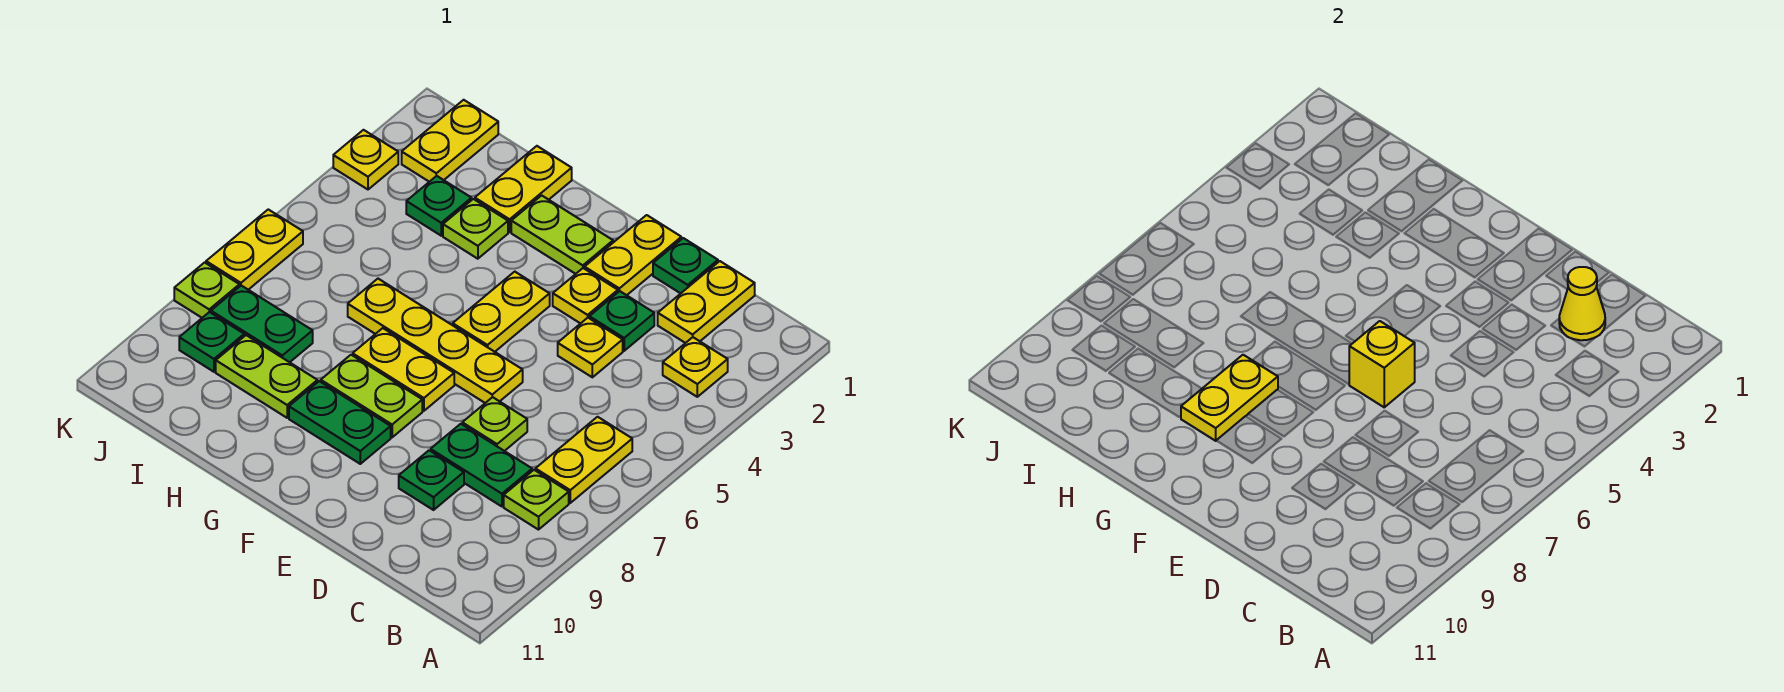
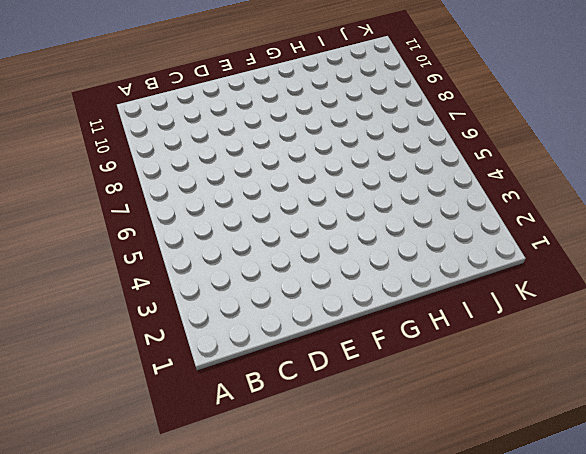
none -> yellow 1x1 plate [663,337,728,397]
none -> yellow 1x2 plate [535,417,632,503]
none -> lime 1x1 plate [504,470,569,530]
none -> yellow 1x2 plate [658,261,755,343]

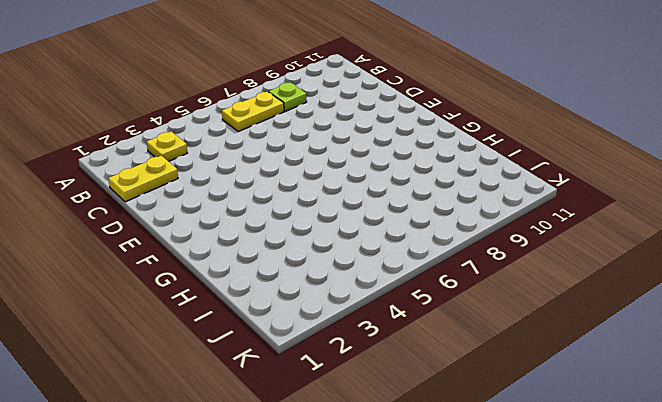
none -> green 1x2 plate [431,424,532,506]
none -> green 1x1 plate [653,238,718,293]
none -> green 1x1 plate [589,291,654,351]
none -> yellow 1x1 plate [558,318,623,377]

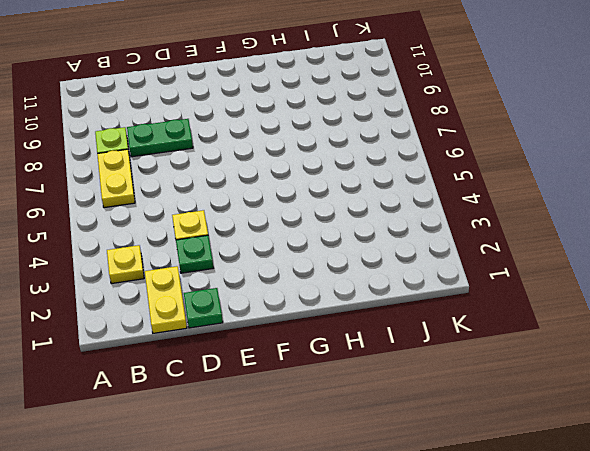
none -> lime 1x1 plate [462,397,527,451]
none -> green 1x1 plate [399,450,464,510]
none -> yellow 1x2 plate [585,215,681,295]
none -> yellow 1x1 plate [553,268,618,324]

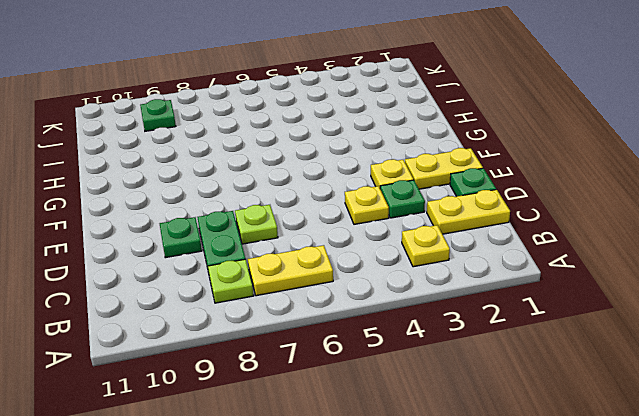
none -> yellow 1x4 plate [348,279,523,403]
none -> lime 1x2 plate [511,195,613,274]
none -> yellow 1x2 plate [453,272,550,352]
none -> yellow 1x2 plate [353,328,454,411]

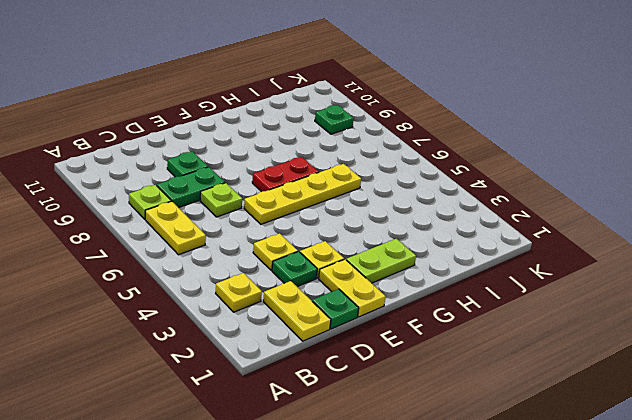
red 1x2 plate [252,157,319,192] -> yellow 1x2 plate [353,328,454,411]
none -> yellow 1x2 plate [453,272,550,352]
none -> lime 1x2 plate [321,355,422,437]
none -> green 1x2 plate [289,381,391,464]
none -> yellow 1x2 plate [475,146,572,232]

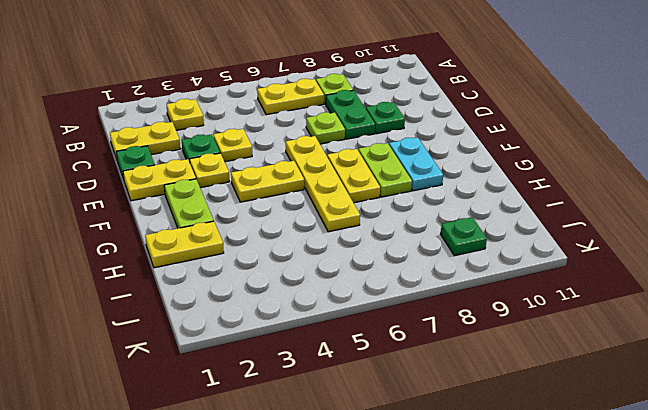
cyan 1x2 plate [389,137,443,191] -> green 1x2 plate [289,381,391,464]
none -> lime 1x1 plate [443,199,508,259]
none -> lime 1x2 plate [216,335,317,418]
none -> green 1x1 plate [406,176,472,236]
none -> green 1x2 plate [211,286,313,362]

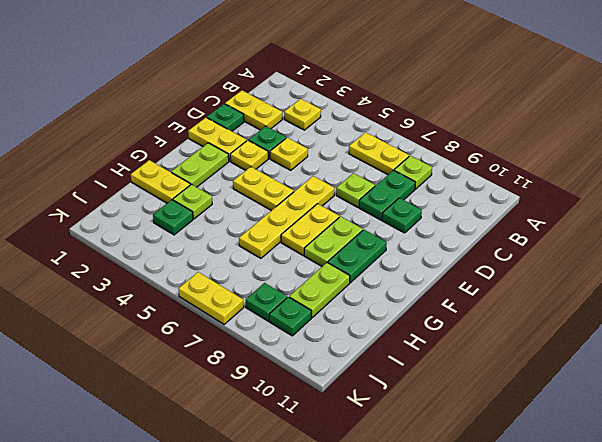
green 1x1 plate [246,283,287,321] -> green 1x2 plate [211,286,313,362]
none -> yellow 1x2 plate [402,100,498,182]
none -> yellow 1x1 plate [333,130,398,189]
none -> lime 1x1 plate [174,262,239,318]
none -> yellow 1x1 cone [1559,267,1605,340]

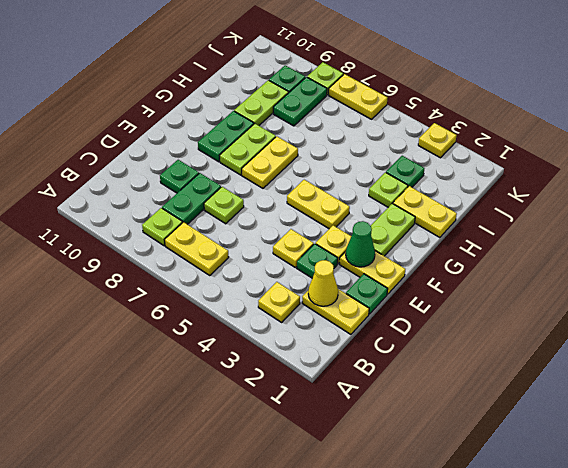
green 1x1 cone [346,221,375,267] -> none
none -> yellow 1x4 plate [348,279,523,403]
none -> yellow 1x2 plate [402,100,498,182]
none -> yellow 1x1 brick [1349,321,1415,407]
none -> yellow 1x2 plate [1181,355,1278,441]

